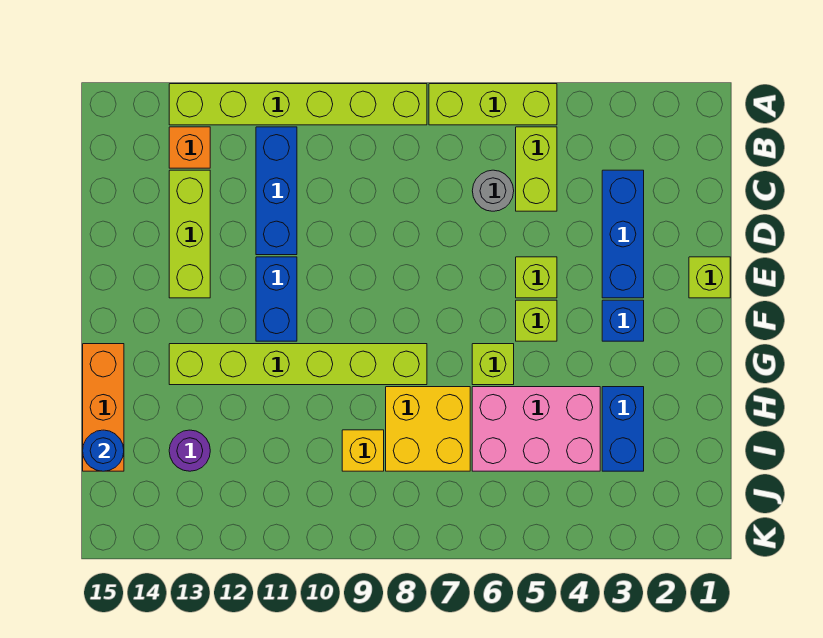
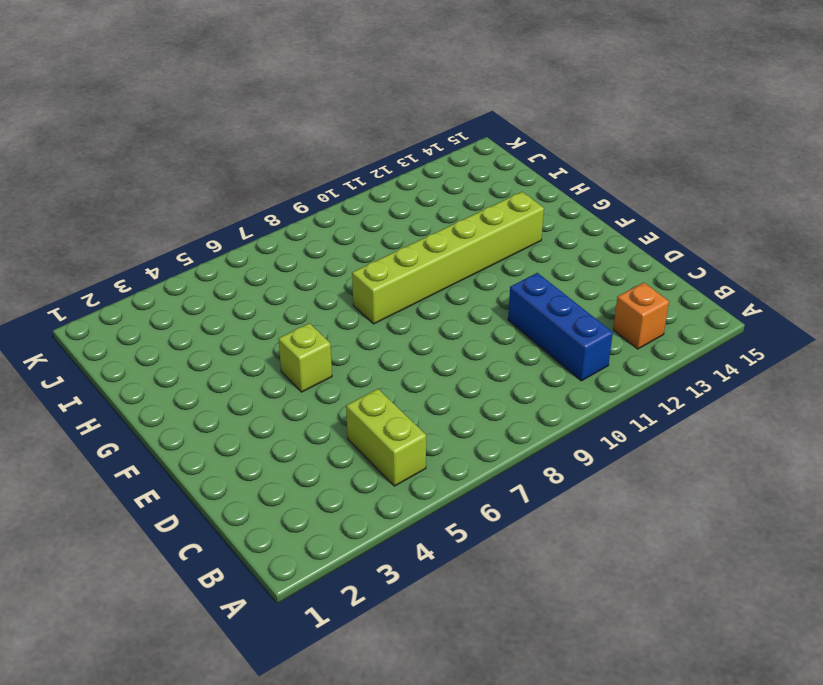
none -> lime 1x3 brick [429,84,557,125]
none -> lime 1x6 brick [169,84,427,125]
none -> blue 1x3 brick [602,170,644,298]

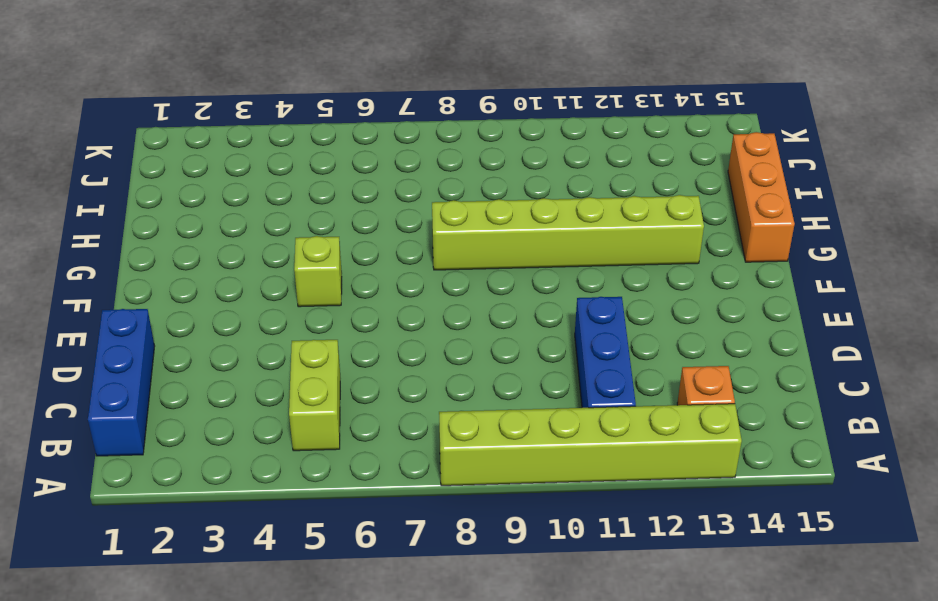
blue 1x3 brick [88,309,155,456] -> blue 1x3 brick moved to [602,170,644,298]
none -> lime 1x3 brick [429,84,557,125]
none -> grey 1x1 round brick [472,170,514,211]
none -> lime 1x3 brick [169,170,210,298]

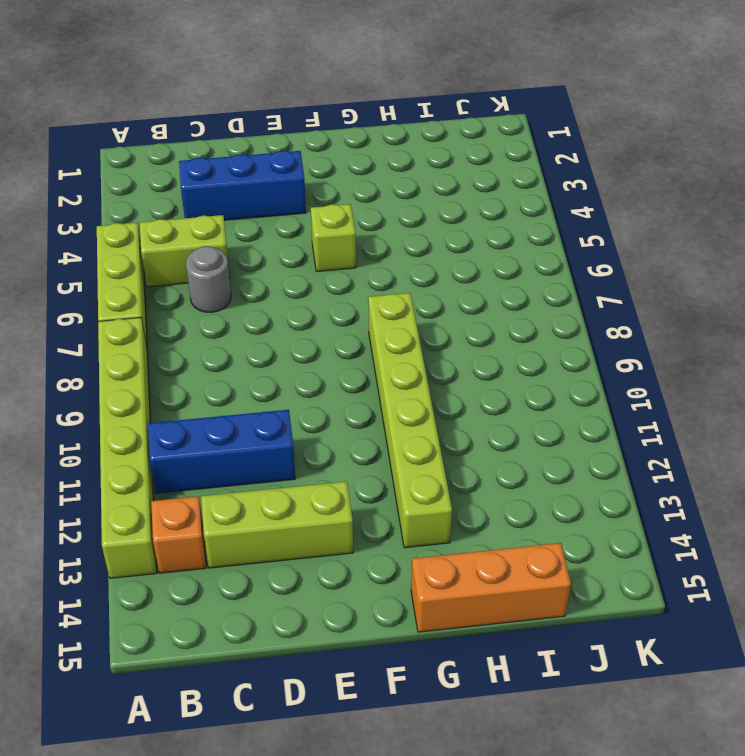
none -> lime 1x1 brick [689,257,730,298]
none -> lime 1x1 brick [516,257,557,298]
none -> blue 1x2 brick [256,257,297,341]

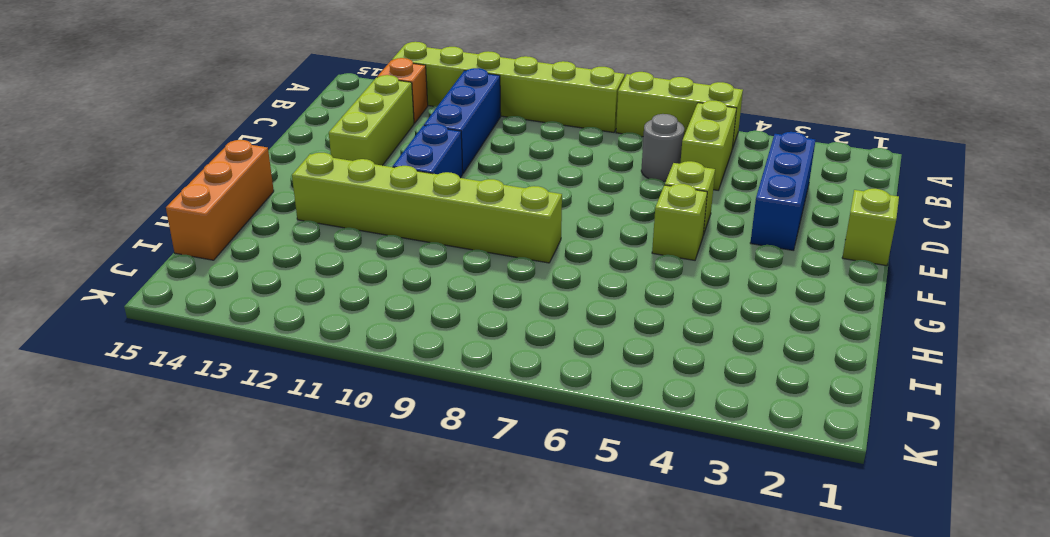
none -> blue 1x1 brick [602,300,644,341]
none -> lime 1x1 brick [472,344,514,385]
none -> blue 1x2 brick [602,387,644,471]

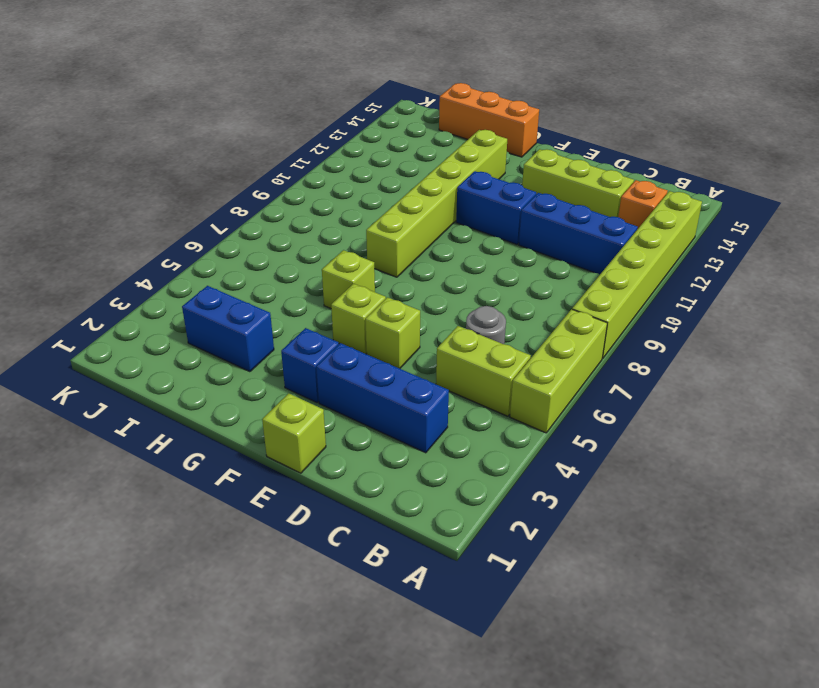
none -> pink 2x3 brick [472,387,600,471]
none -> yellow 2x2 brick [386,387,470,471]
none -> yellow 1x1 brick [342,430,384,471]

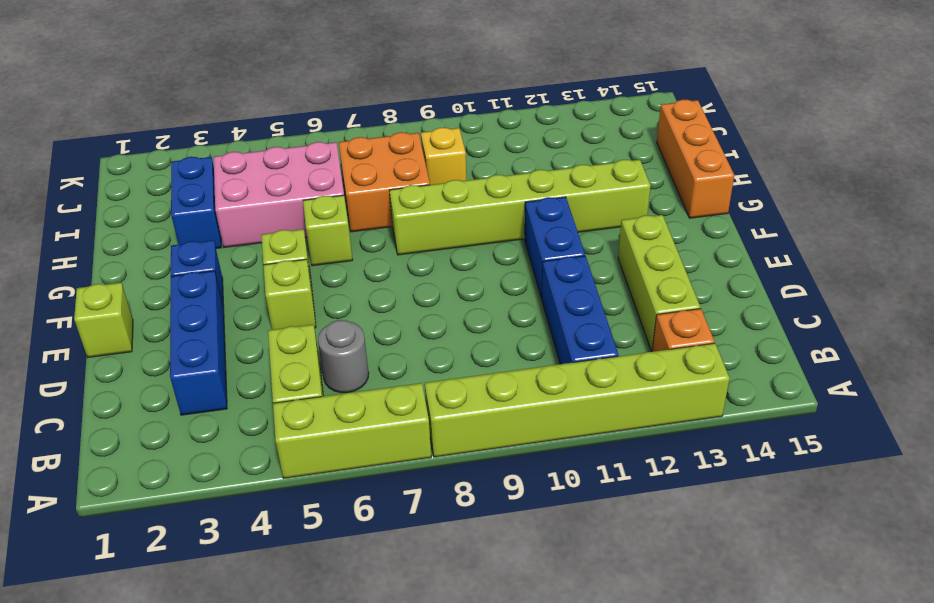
orange 2x2 brick [339,132,430,232] -> yellow 2x2 brick [386,387,470,471]
none -> purple 1x1 round brick [169,430,210,471]
none -> blue 1x1 round brick [83,430,124,471]

